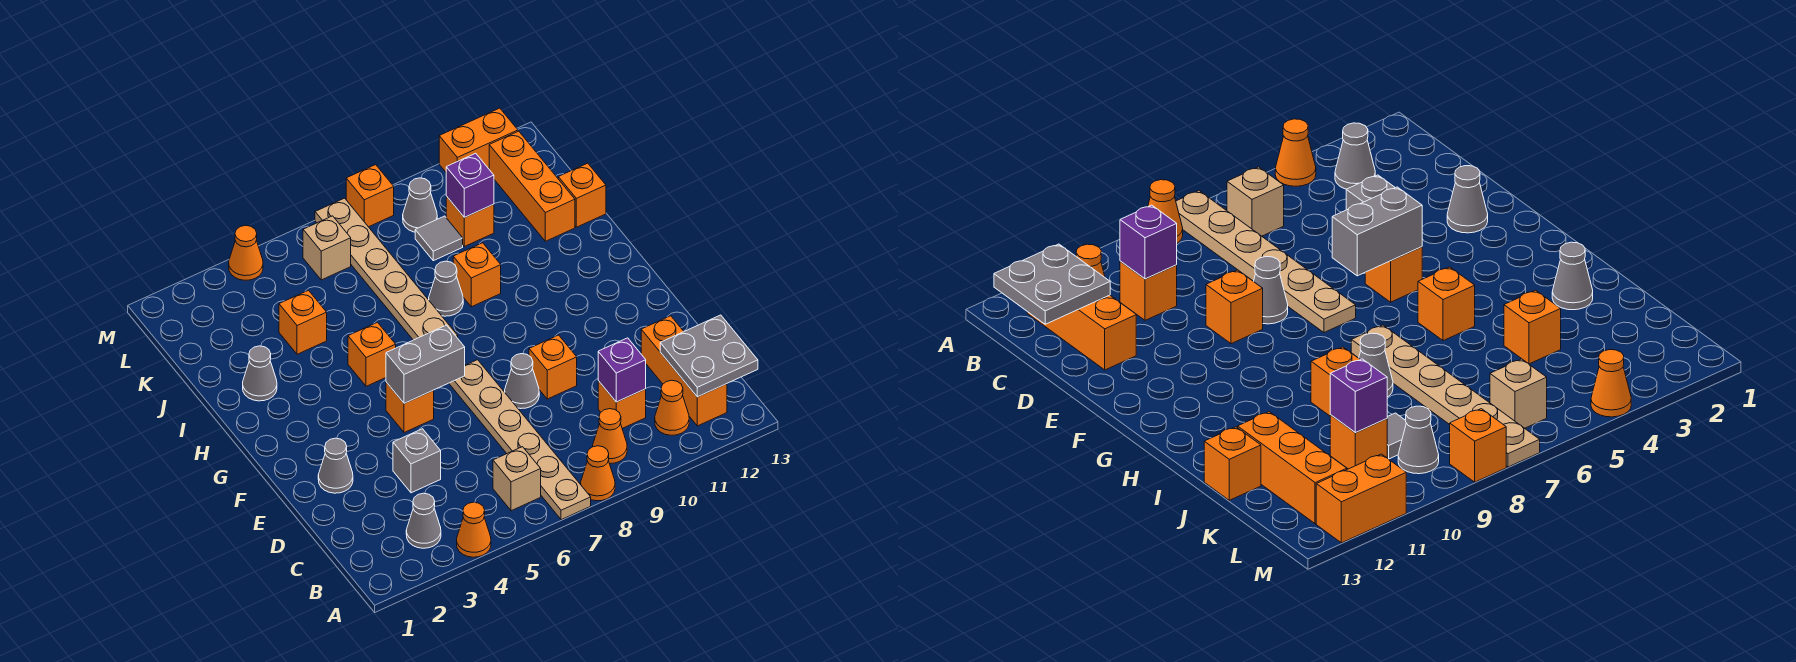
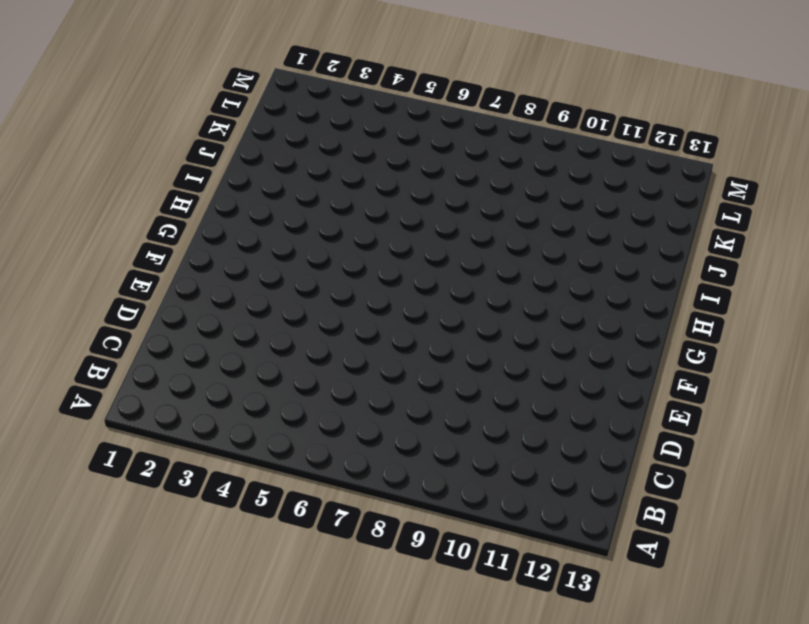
none -> orange 1x1 cone [457,502,491,557]
none -> tan 1x6 plate [449,360,591,520]
none -> orange 1x1 cone [581,446,615,501]
none -> grey 1x1 cone [406,493,441,548]

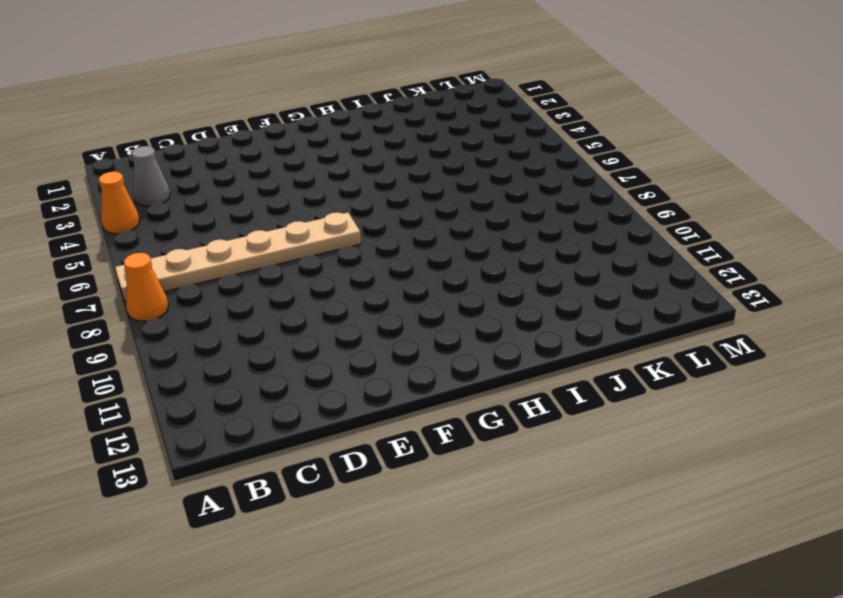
none -> tan 1x1 brick [493,447,541,511]
none -> orange 1x1 cone [593,409,627,464]
none -> orange 1x1 cone [655,380,689,435]
none -> orange 1x3 brick [641,316,727,426]

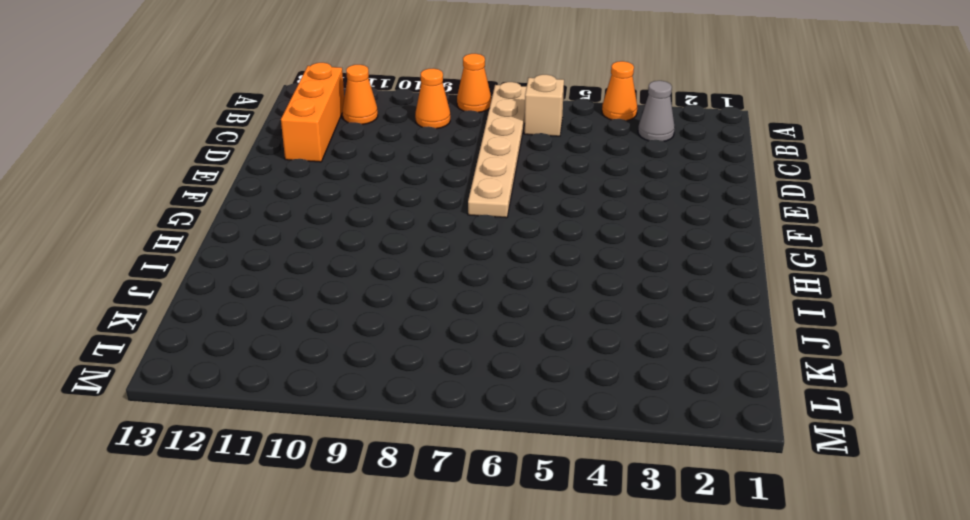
none -> orange 1x1 brick [598,381,646,428]
none -> grey 1x1 brick [393,429,441,493]
none -> grey 1x1 cone [318,438,353,493]
none -> grey 1x1 cone [505,354,539,409]

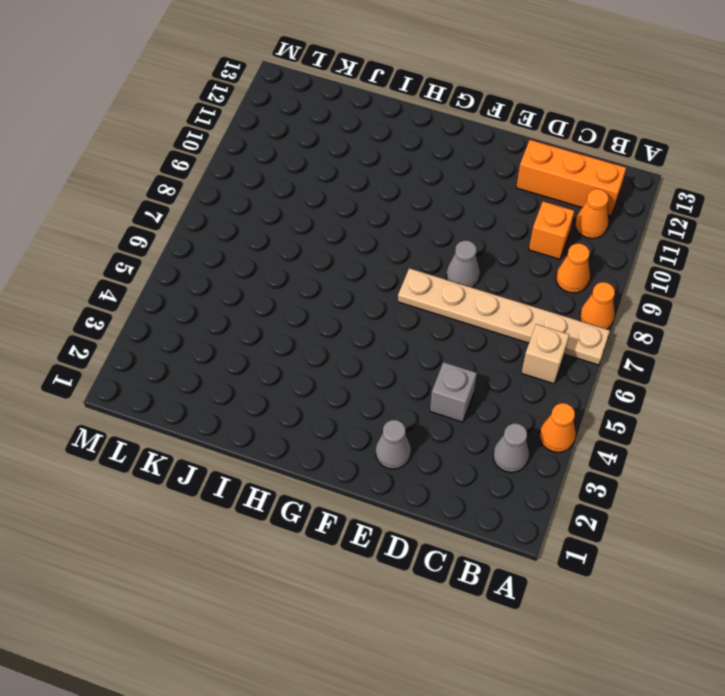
none -> orange 1x1 brick [529,335,577,399]
none -> orange 1x1 brick [386,382,434,433]
none -> orange 1x1 brick [348,322,396,386]
none -> tan 1x6 plate [315,198,458,340]

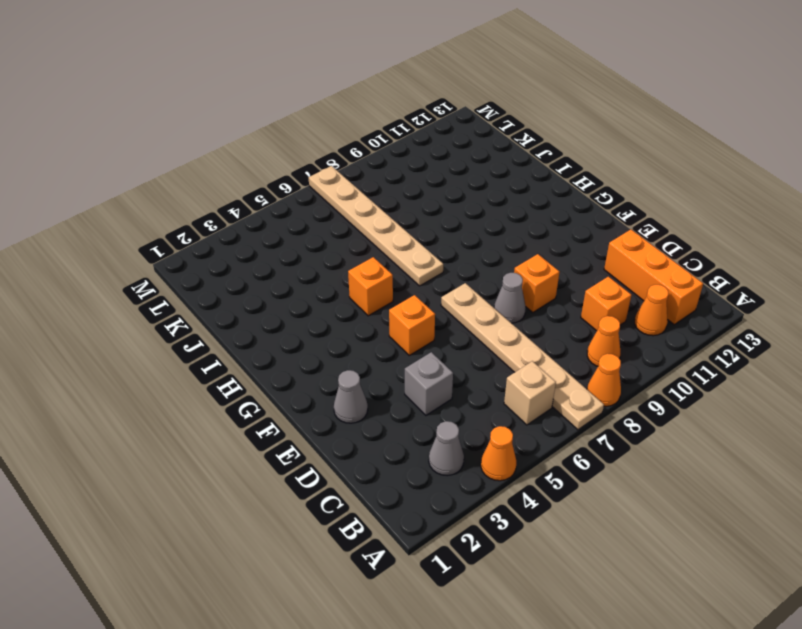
none -> grey 1x1 cone [243,346,277,401]
none -> grey 1x1 cone [429,261,463,316]
none -> orange 1x1 brick [453,243,501,307]
none -> orange 1x1 brick [279,290,327,354]

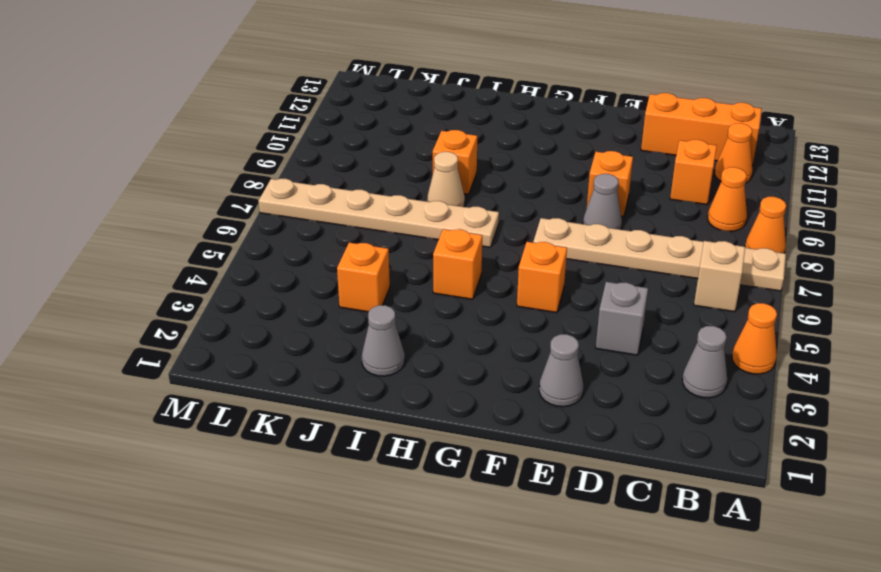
tan 1x1 cone [427,152,465,207] -> grey 1x1 cone [429,261,463,316]
none -> orange 1x3 brick [489,131,575,241]
none -> orange 1x1 brick [558,163,606,227]
none -> grey 1x1 tile [415,216,463,261]
none -> orange 1x1 brick [446,196,494,246]

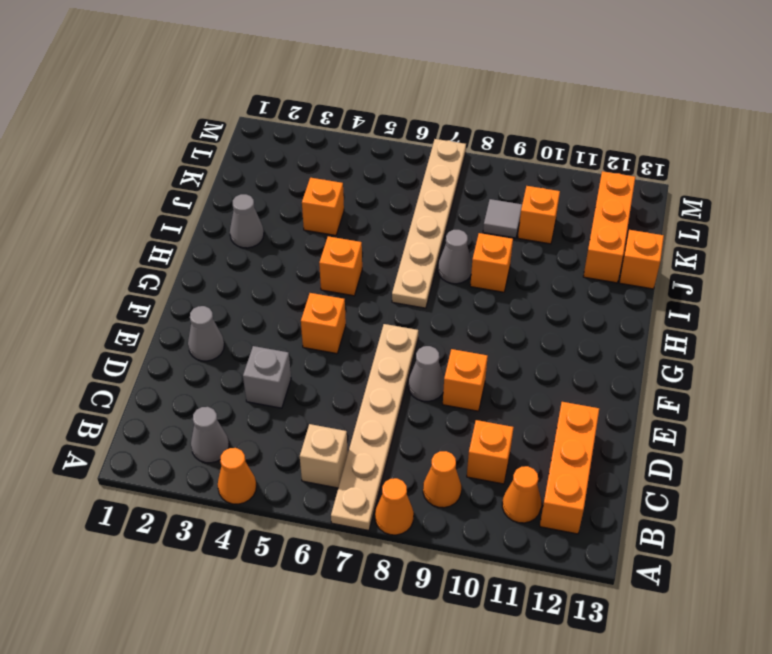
none -> tan 1x1 brick [303,216,351,280]
none -> grey 1x1 cone [403,178,437,232]
none -> orange 1x1 cone [229,225,263,280]
none -> orange 1x1 brick [346,165,394,227]

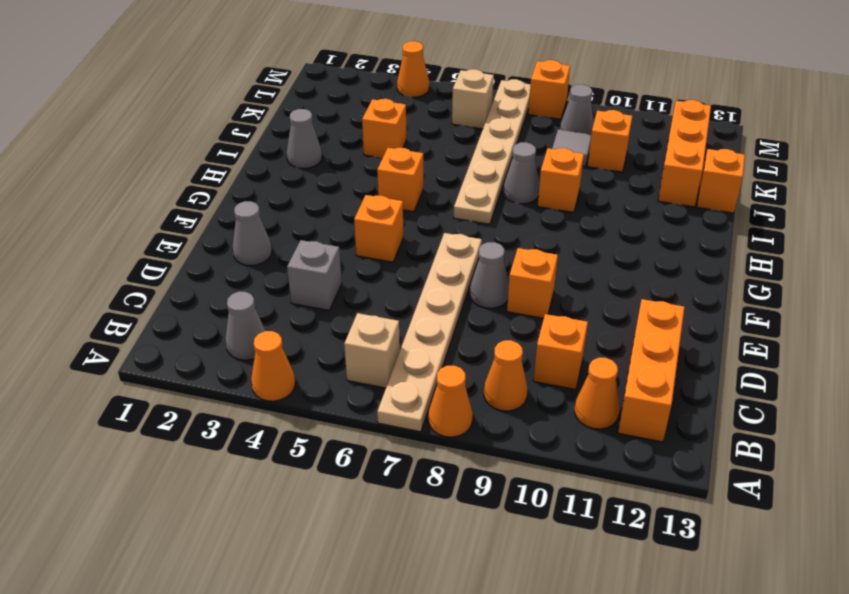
none -> orange 1x2 brick [439,108,518,172]
none -> grey 2x2 plate [660,315,758,397]
none -> purple 1x1 brick [598,338,646,402]
none -> grey 1x2 brick [386,325,465,403]

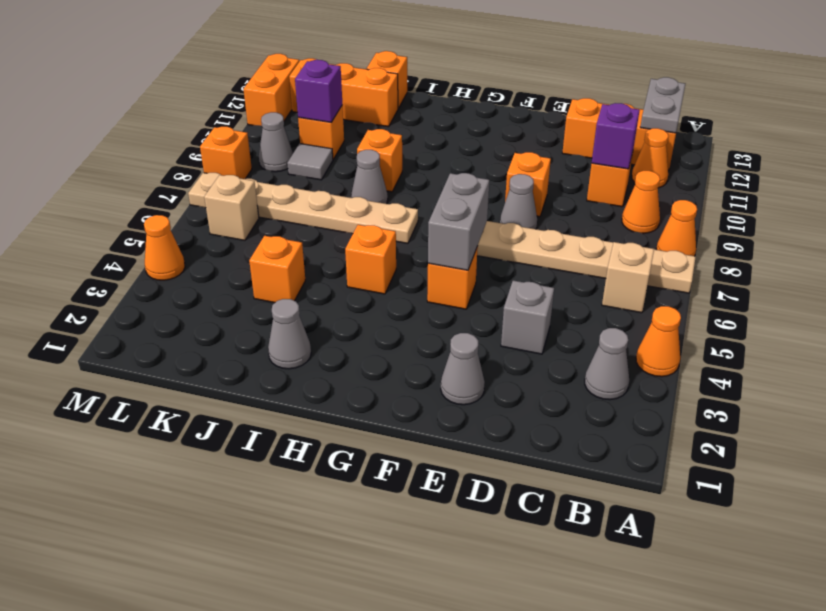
grey 1x2 plate [640,77,685,133] -> grey 2x2 plate [660,315,758,397]

